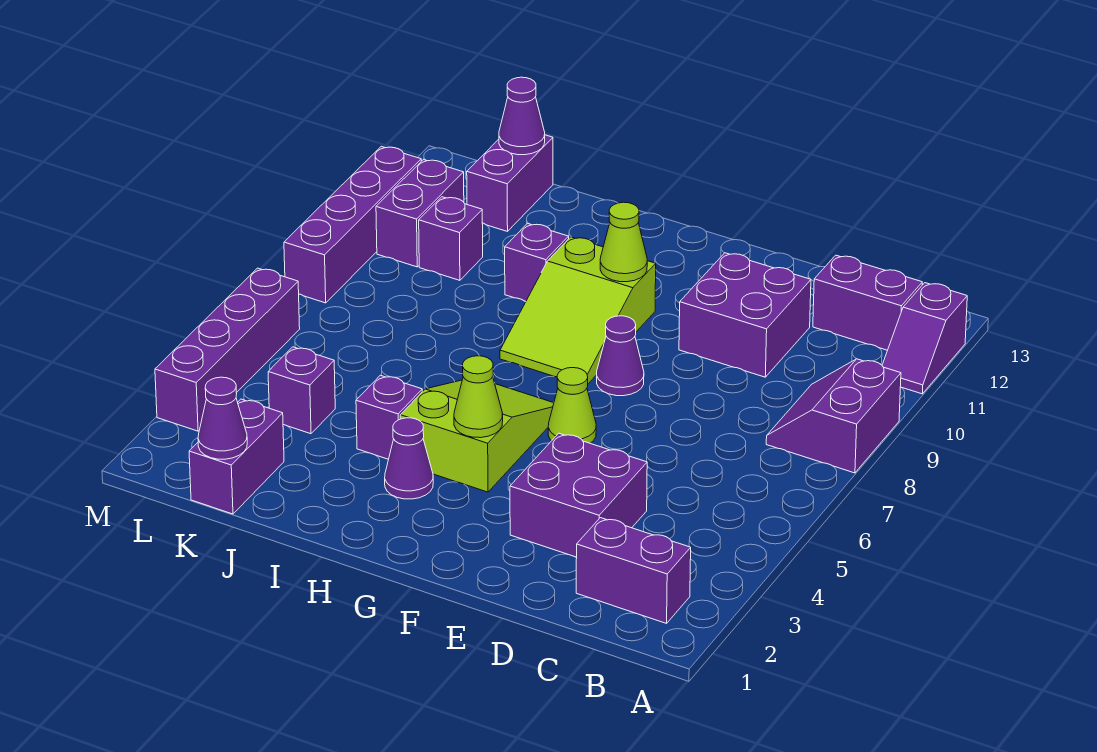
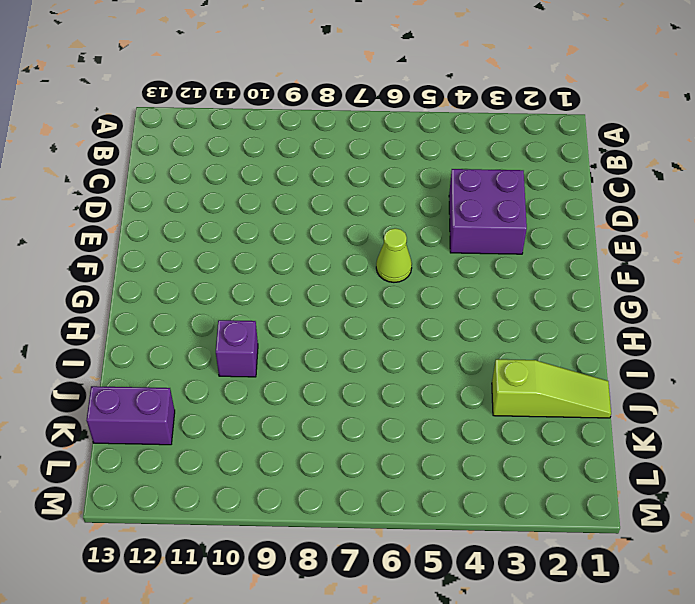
lime 1x3 slope [492,359,611,418] -> none
none -> purple 2x2 slope [766,359,901,473]
none -> purple 1x2 slope [882,283,967,394]
none -> purple 1x2 brick [576,518,691,623]

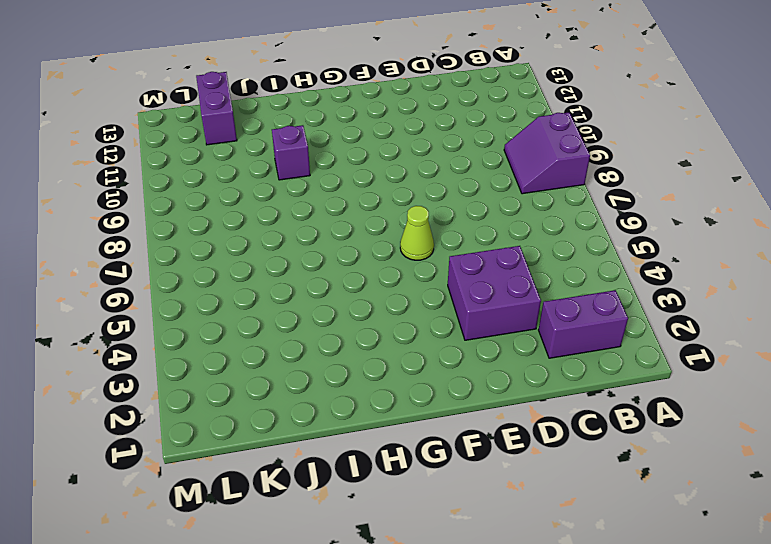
none -> purple 1x2 slope [882,283,967,394]
none -> purple 1x2 brick [813,255,922,350]
none -> purple 2x2 brick [679,253,811,377]

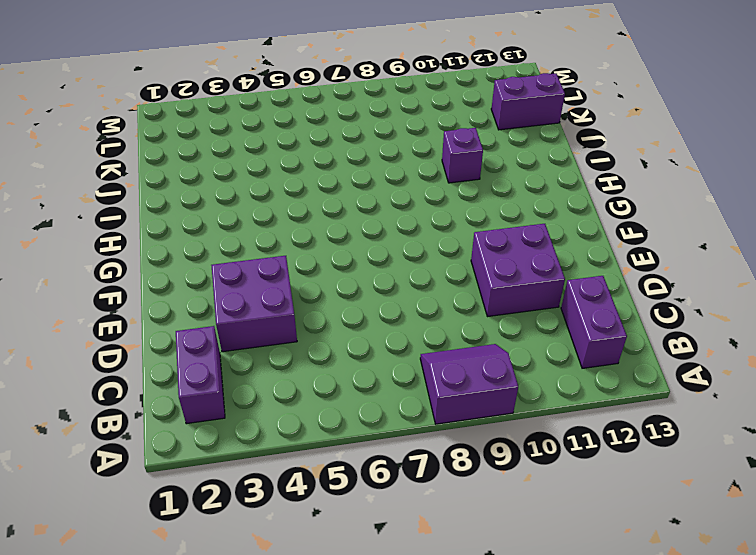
none -> purple 1x2 slope [882,283,967,394]
none -> lime 1x1 cone [548,368,596,443]
none -> purple 1x1 cone [597,316,644,396]

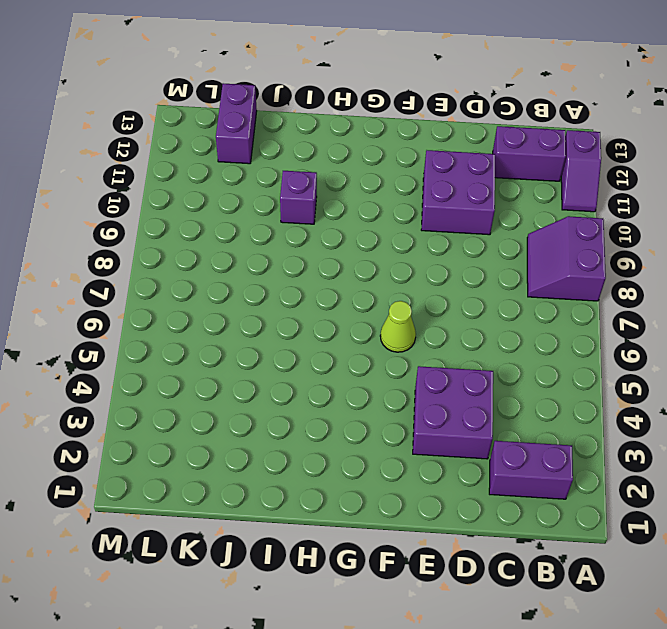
none -> purple 1x1 cone [597,316,644,396]
none -> lime 2x3 slope [400,380,554,492]
none -> lime 2x3 slope [500,237,656,384]

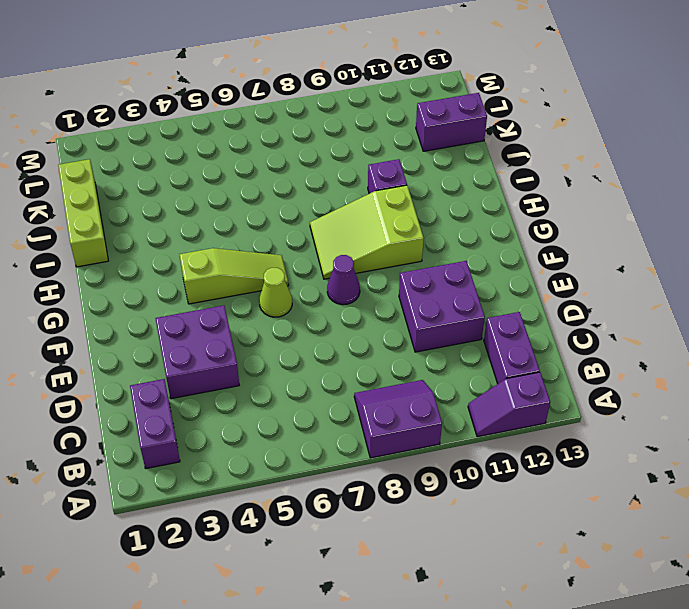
lime 1x3 slope [179,248,289,304] -> lime 2x3 slope [400,380,554,492]
lime 1x3 brick [58,159,108,267] -> purple 1x2 brick [189,399,284,514]
none -> purple 1x1 cone [385,418,433,499]
none -> purple 1x1 brick [356,375,422,459]
none -> purple 1x1 brick [268,347,335,434]

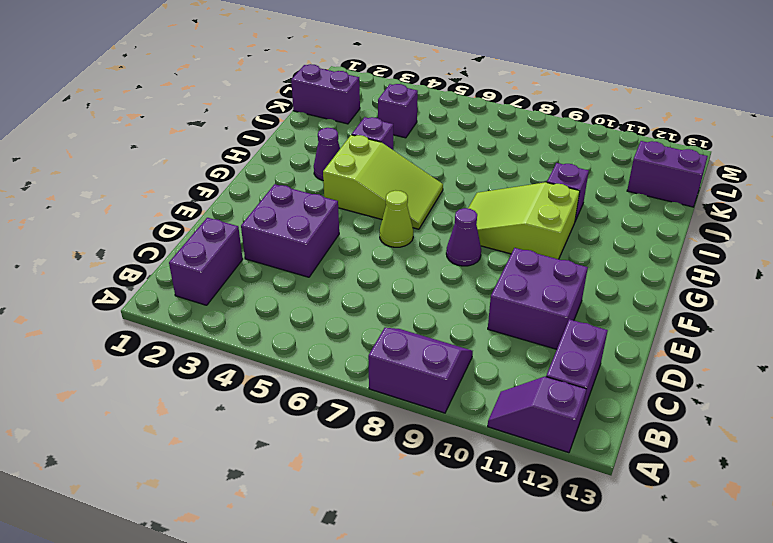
none -> purple 1x1 brick [419,197,483,280]
none -> purple 1x2 brick [376,160,464,267]
none -> purple 1x4 brick [155,268,300,431]

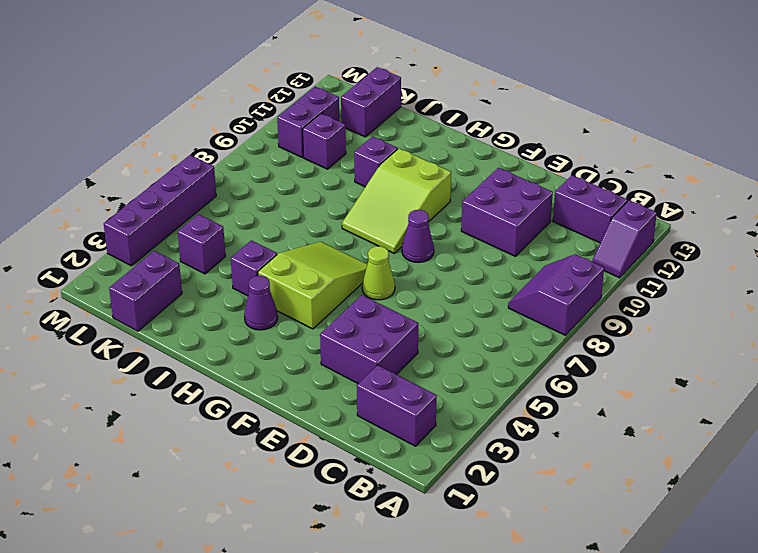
none -> purple 1x4 brick [284,146,421,303]
none -> lime 1x1 cone [454,356,503,438]
none -> lime 1x1 cone [600,202,647,282]

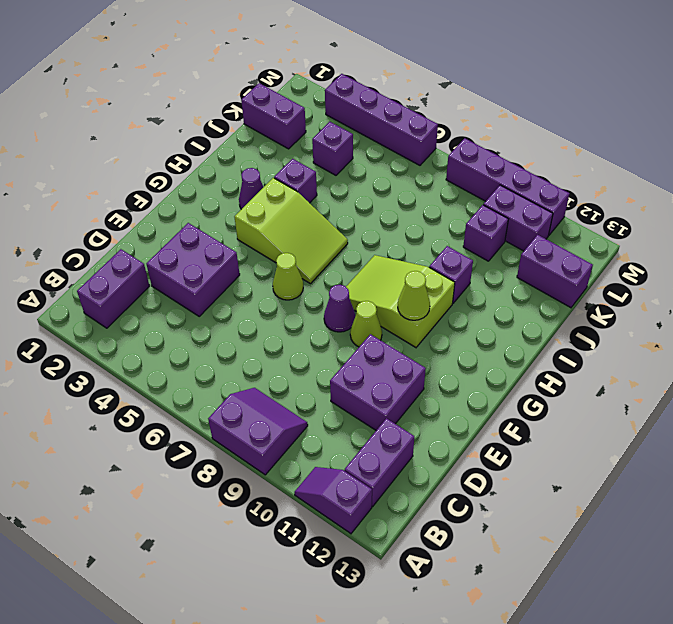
lime 1x1 cone [350,301,382,347] -> lime 1x1 cone moved to [454,356,503,438]
none -> purple 1x1 cone [198,377,247,459]
none -> purple 1x1 cone [499,77,545,155]

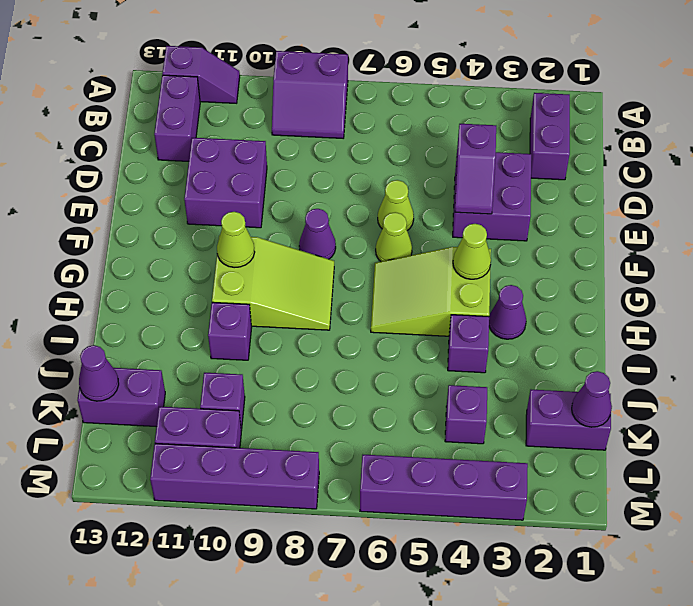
purple 1x2 slope [455,124,496,214] -> none
lime 1x1 cone [378,180,414,231] -> none

